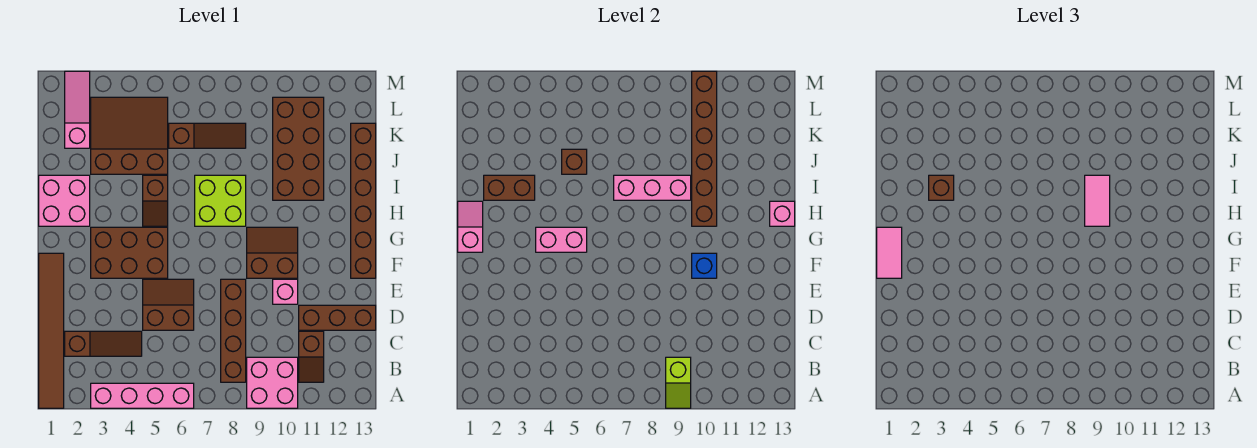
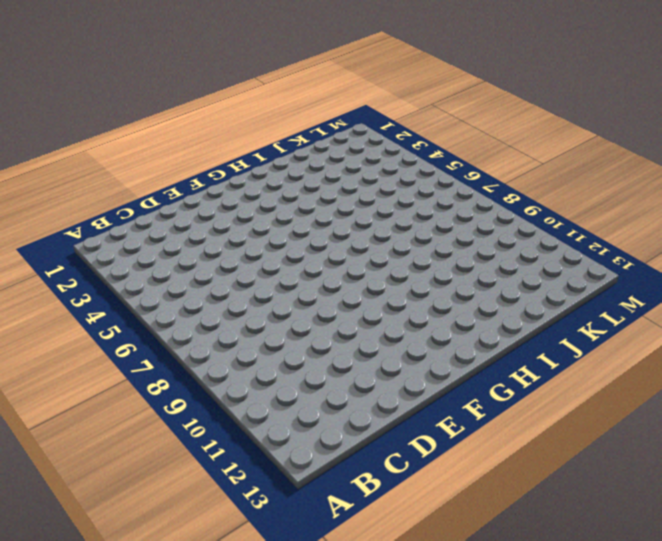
none -> brown 1x6 tile [39,253,64,408]
none -> pink 1x4 brick [91,383,194,408]
none -> pink 2x2 brick [247,357,298,408]
none -> brown 1x4 brick [221,279,246,382]

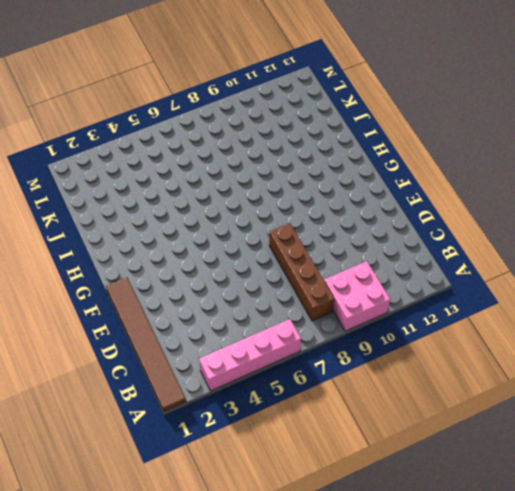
none -> brown 1x2 slope [299,331,324,382]
none -> brown 1x3 slope [65,331,142,356]
none -> brown 2x2 slope [143,279,194,330]
none -> brown 1x3 brick [299,305,376,330]

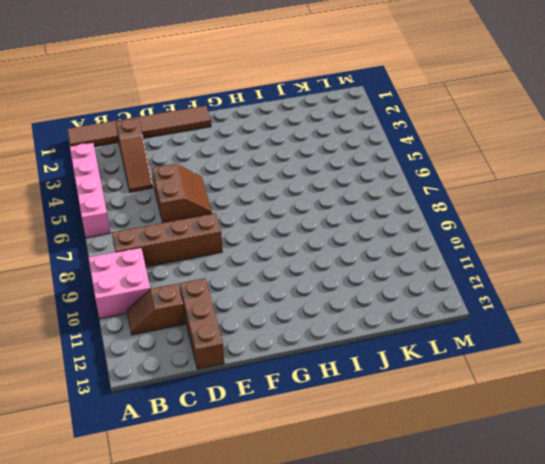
none -> pink 1x1 brick [273,279,298,304]
none -> brown 2x3 brick [91,227,168,278]
none -> brown 2x2 slope [247,227,298,278]
none -> brown 1x6 brick [351,123,376,278]

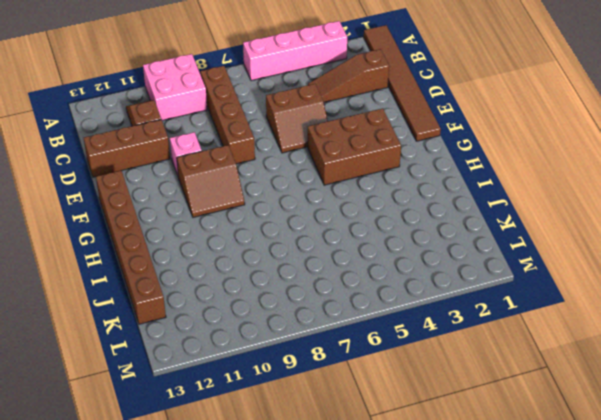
none -> pink 2x2 brick [39,175,90,226]
none -> brown 1x2 slope [143,175,168,226]
none -> lime 2x2 brick [195,175,246,226]
none -> brown 2x4 brick [273,97,324,200]

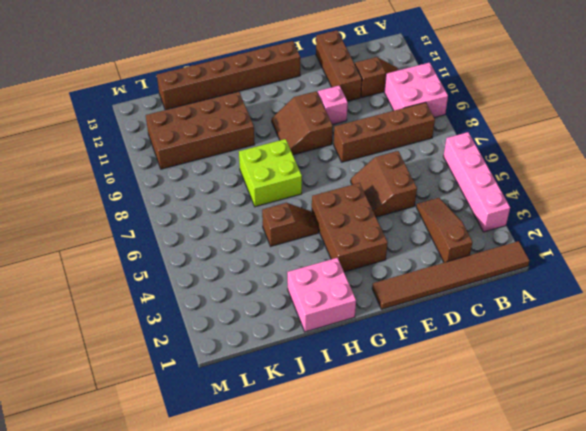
none -> brown 3x3 slope [91,97,168,174]
none -> pink 1x3 slope [65,71,90,148]
none -> brown 1x3 slope [169,123,246,148]
none -> lime 1x2 slope [666,357,691,408]

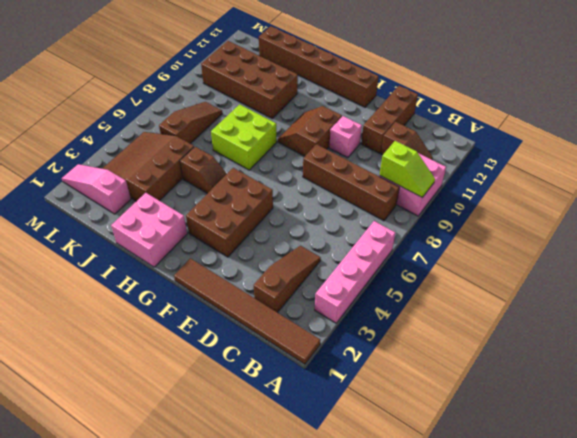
none -> brown 2x2 slope [143,279,194,330]
none -> blue 1x1 brick [692,253,717,278]
none -> pink 1x2 slope [458,201,483,252]
none -> pink 1x2 brick [536,227,587,252]

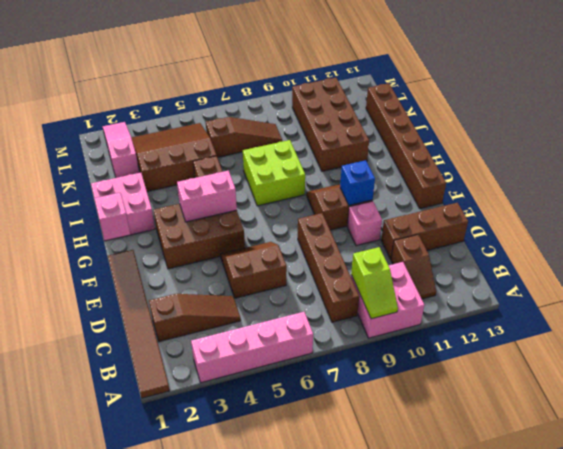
none -> brown 1x6 brick [692,71,717,226]
none -> pink 1x1 brick [770,201,795,226]
none -> brown 1x2 brick [484,175,535,200]
none -> pink 1x3 brick [614,175,691,200]

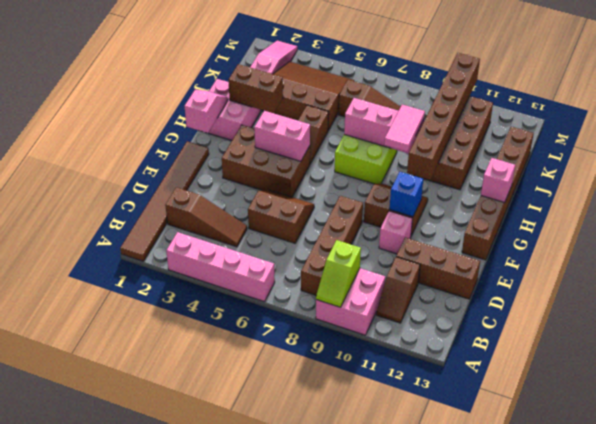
none -> brown 1x1 brick [562,149,587,174]
none -> pink 1x2 tile [877,227,902,278]
none -> brown 1x1 brick [929,175,954,200]

